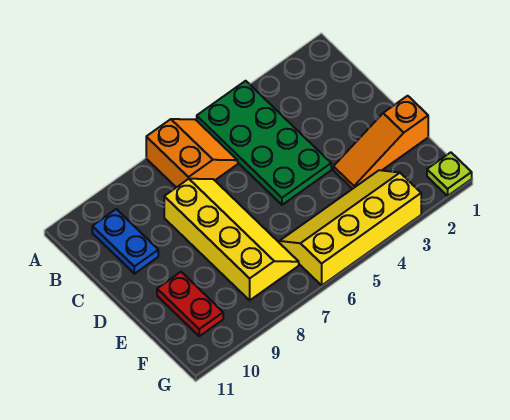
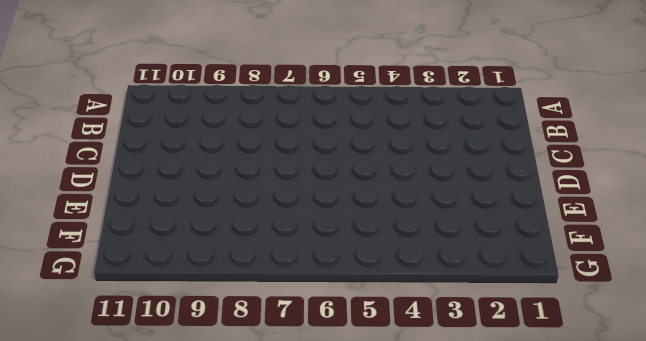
none -> green 2x4 plate [197,81,331,205]
none -> orange 2x2 slope [146,119,238,187]

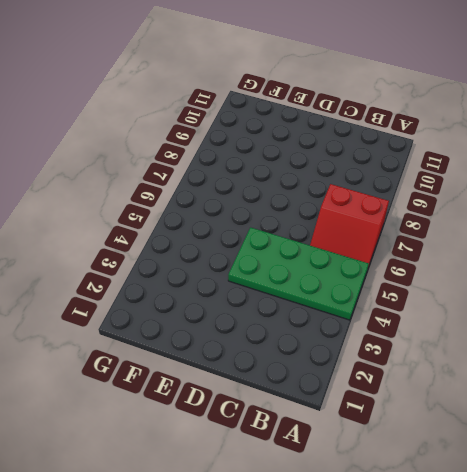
red 2x2 slope [310,184,389,267] -> orange 2x2 slope [146,119,238,187]
none -> blue 1x2 plate [92,209,158,274]
none -> yellow 2x4 slope [164,179,299,300]

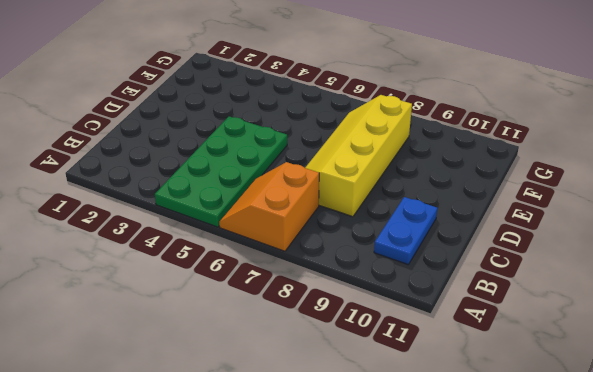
none -> orange 1x3 slope [333,96,428,189]
none -> red 1x2 plate [157,272,223,336]

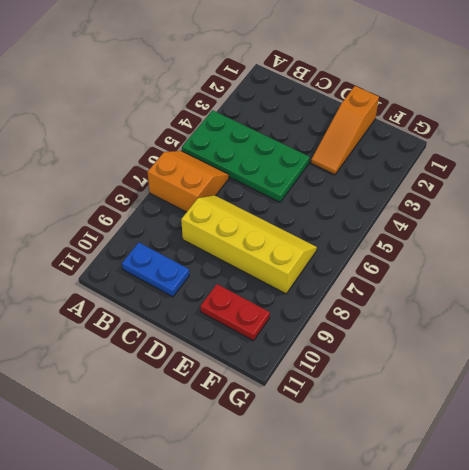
none -> yellow 2x4 slope [279,170,421,285]
none -> lime 1x1 plate [427,152,472,196]

